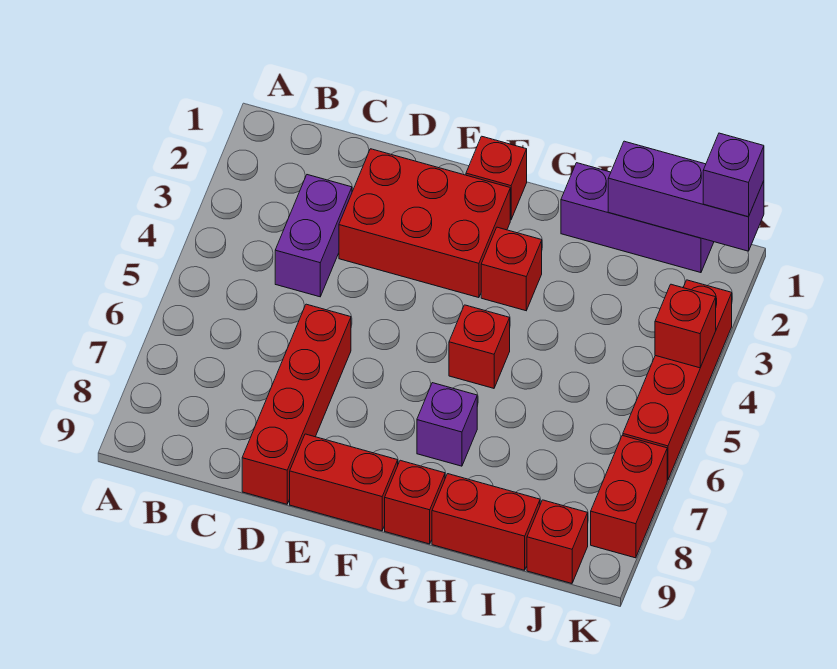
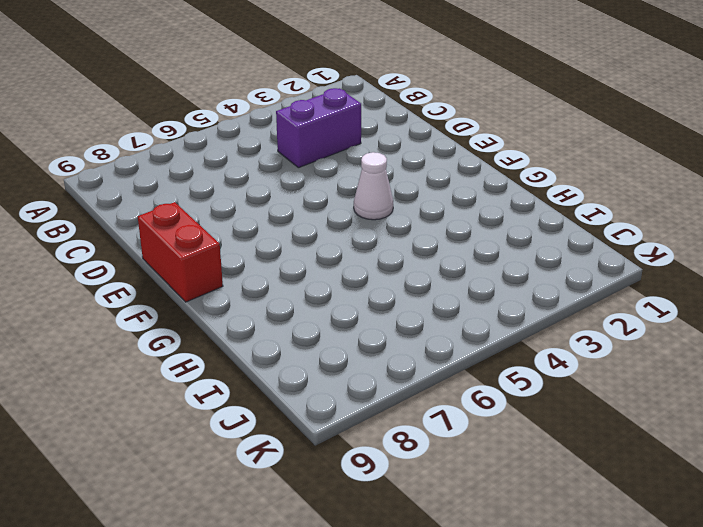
white 1x1 cone [354,152,393,220] -> none
none -> red 2x3 brick [339,149,510,298]
none -> red 1x4 brick [242,304,351,504]
none -> red 1x1 brick [466,136,527,220]

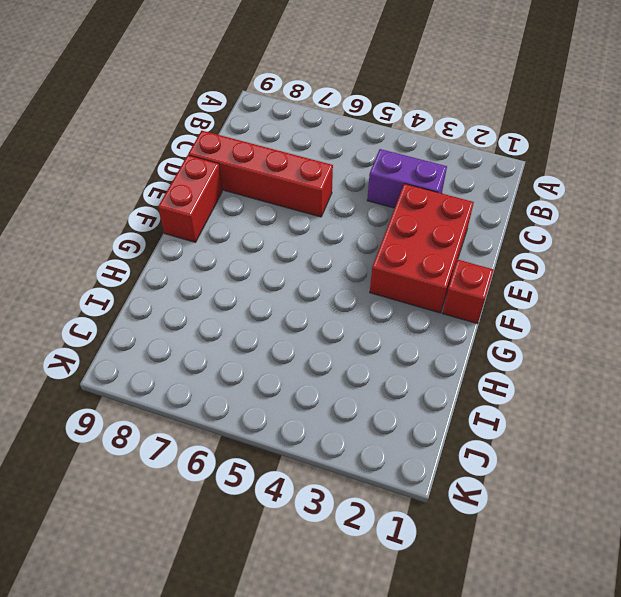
none -> red 1x1 brick [481,227,542,311]
none -> red 1x1 brick [449,305,510,388]
none -> purple 1x1 brick [417,383,477,466]

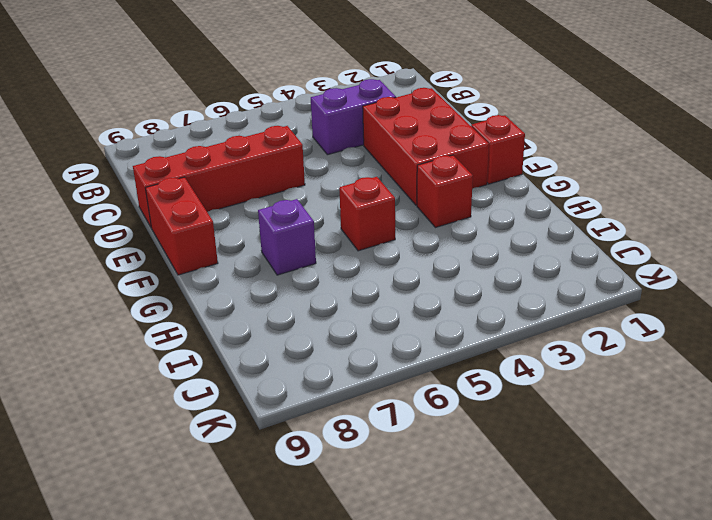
none -> red 1x1 brick [385,460,445,544]
none -> purple 1x3 brick [561,163,714,273]
none -> red 1x2 brick [432,474,540,570]

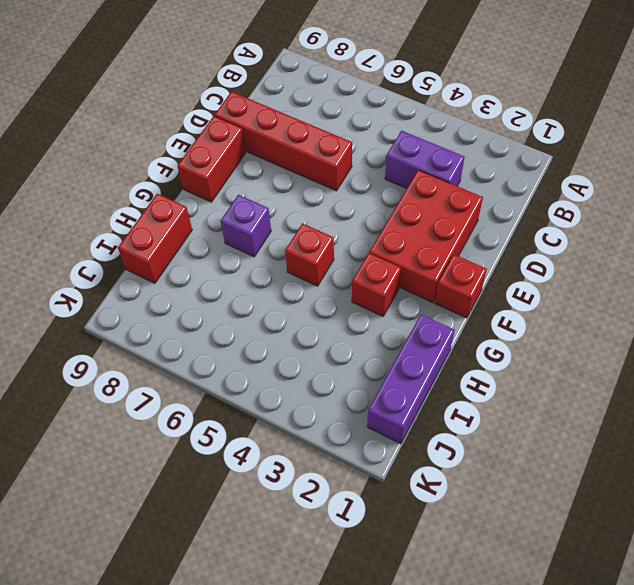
none -> red 1x1 brick [385,460,445,544]
none -> red 1x1 brick [527,500,588,583]
none -> red 1x4 brick [623,280,732,480]

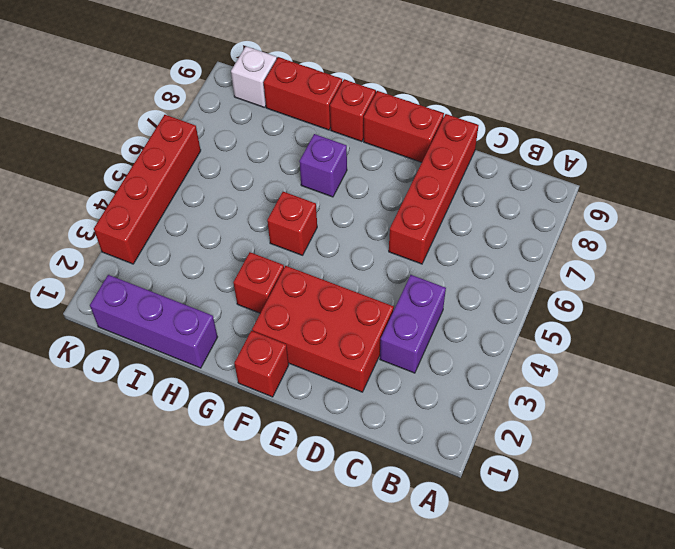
white 1x1 brick [231,46,277,108] -> red 1x1 brick [527,500,588,583]
none -> red 1x2 brick [591,435,667,558]
none -> purple 1x3 brick [608,141,764,251]
none -> red 1x1 brick [655,284,716,368]

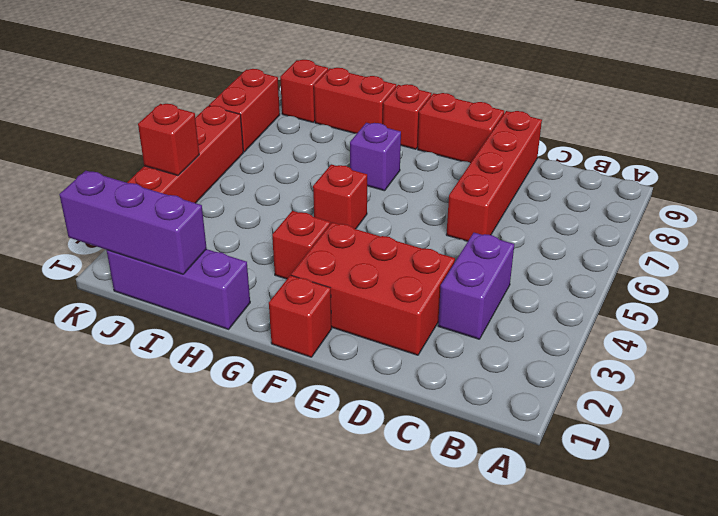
none -> purple 1x1 brick [703,133,764,217]

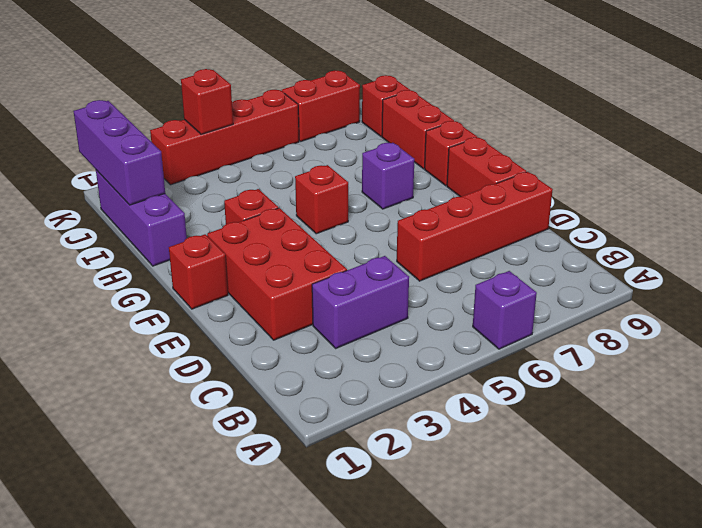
purple 1x1 brick [473,271,537,349] -> purple 1x1 brick moved to [703,133,764,217]

